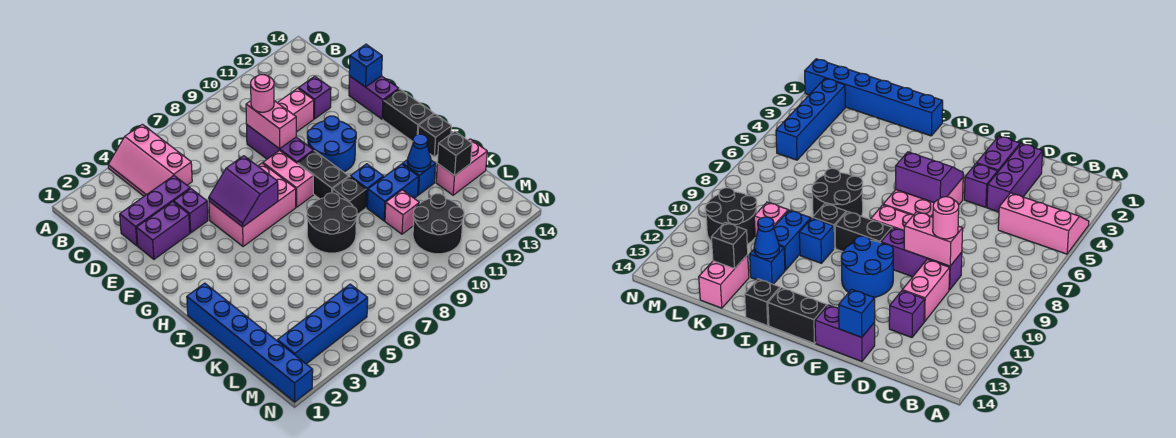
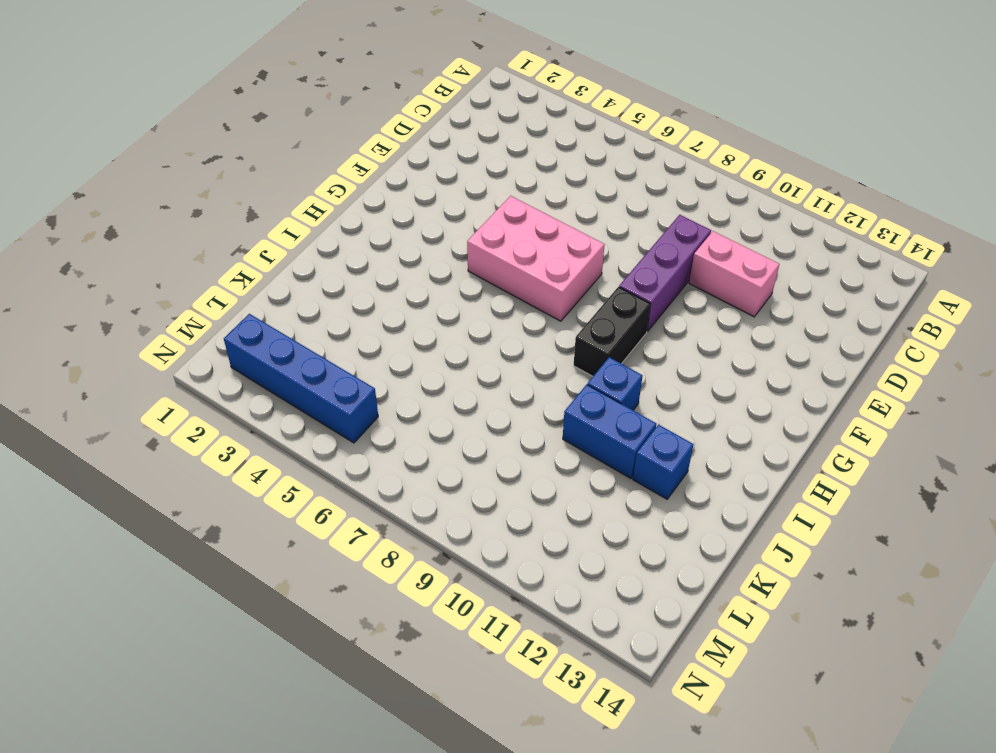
none -> pink 2x3 slope [108,124,192,196]
none -> purple 1x3 brick [120,176,190,246]
none -> purple 1x1 brick [299,76,331,119]
none -> purple 1x2 brick [137,202,190,259]

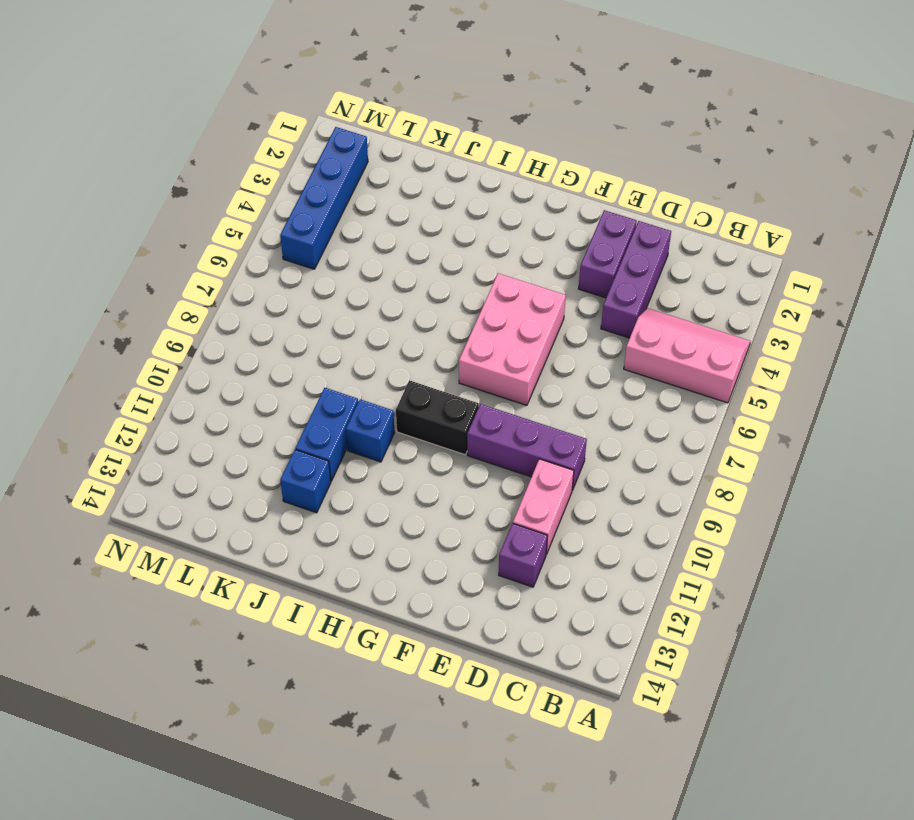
none -> purple 1x1 brick [174,189,208,233]
none -> purple 1x2 brick [349,76,399,119]
none -> pink 1x2 brick [263,150,313,207]
none -> blue 2x2 round brick [307,116,356,172]

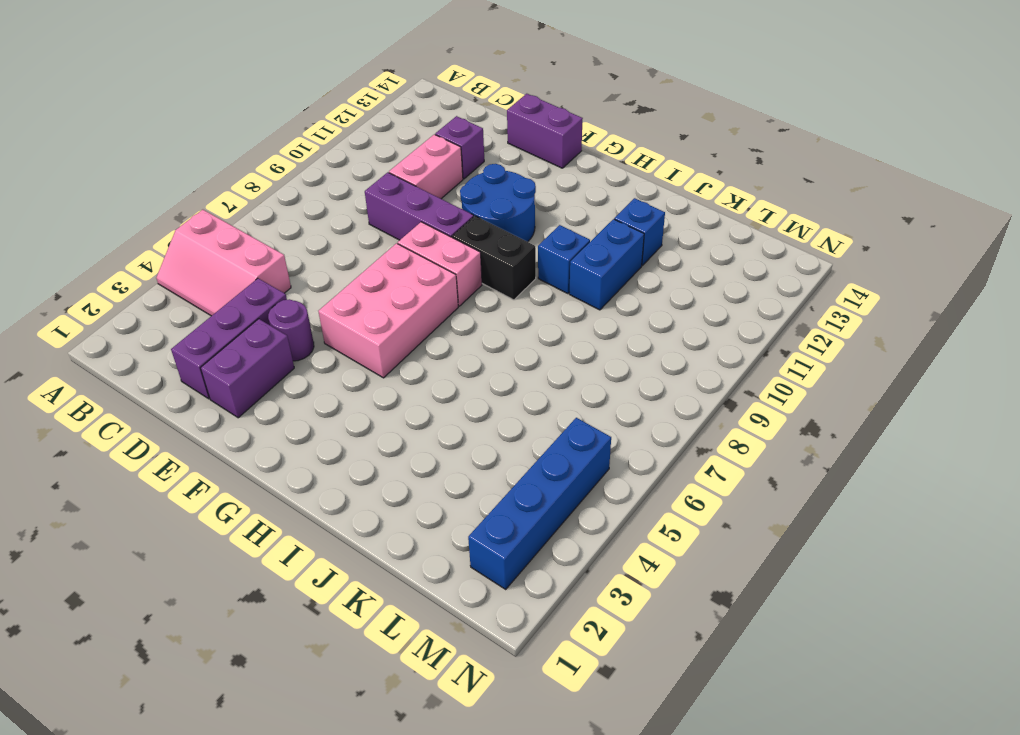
purple 1x1 round brick [268,299,314,361] -> purple 1x1 brick [174,189,208,233]
none -> black 1x2 brick [383,89,434,141]
none -> blue 1x6 brick [187,283,313,402]
none -> black 2x2 round brick [307,193,357,253]
none -> black 1x1 brick [333,177,366,215]

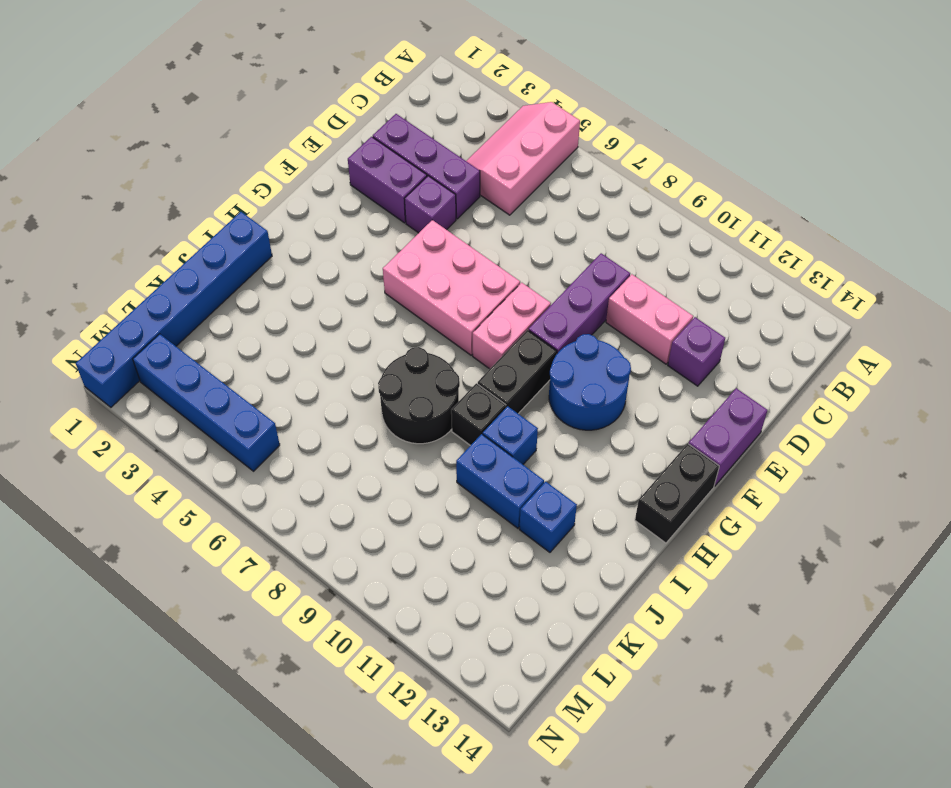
none -> black 1x1 brick [418,114,451,157]
none -> pink 1x1 brick [385,190,419,234]
none -> pink 1x2 brick [436,139,487,195]
none -> black 2x2 round brick [413,194,464,254]

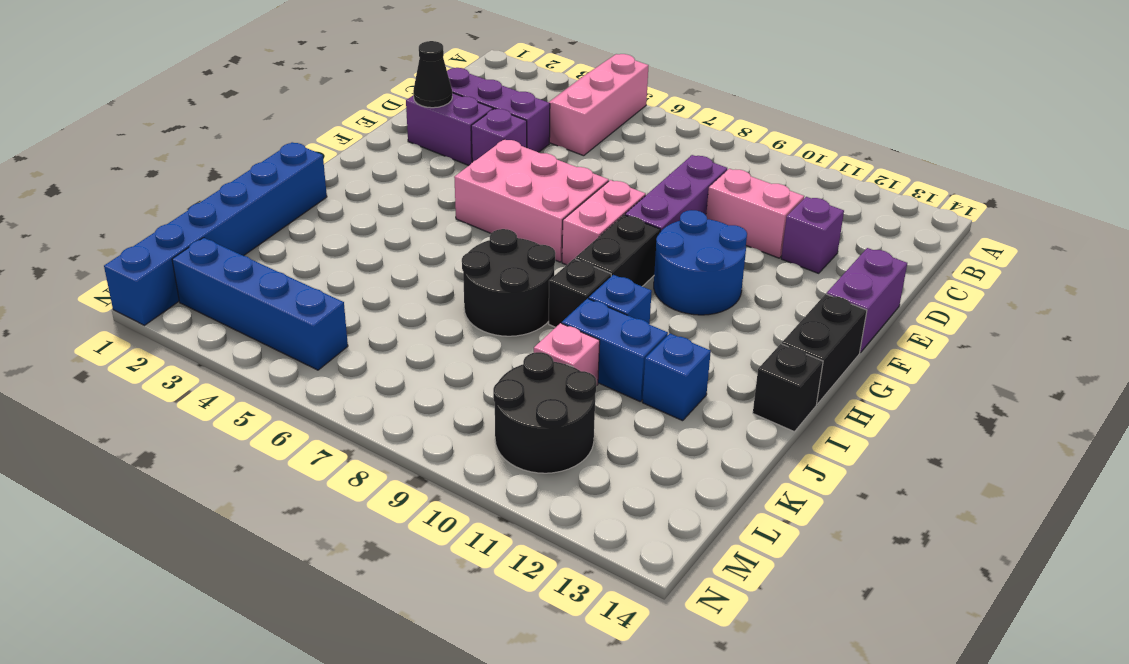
black 1x1 cone [413,41,452,108] -> none
none -> pink 1x2 brick [436,139,487,195]
none -> pink 1x2 brick [246,101,296,149]
none -> blue 1x1 brick [349,44,382,87]
none -> purple 2x2 slope [209,156,278,227]

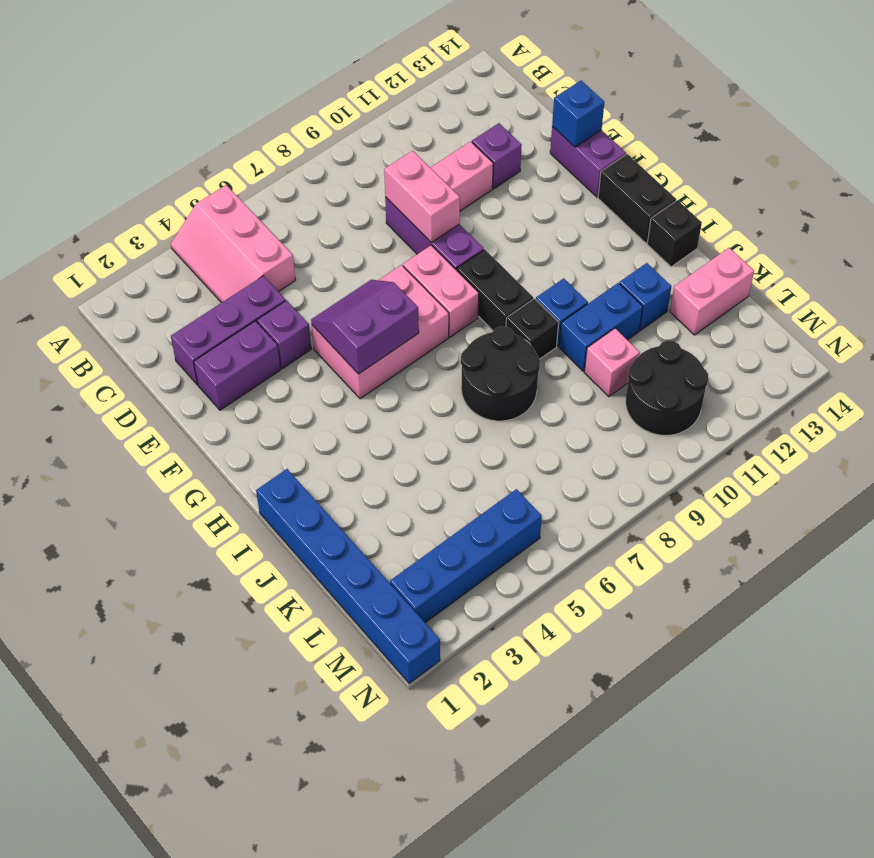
purple 2x2 slope [311,280,419,374] -> purple 2x2 slope turned to [209,156,278,227]
none -> blue 2x2 round brick [307,116,356,172]
none -> blue 1x1 cone [407,134,431,172]
none -> black 1x1 brick [437,131,472,176]
none -> pink 1x1 round brick [251,75,274,112]

